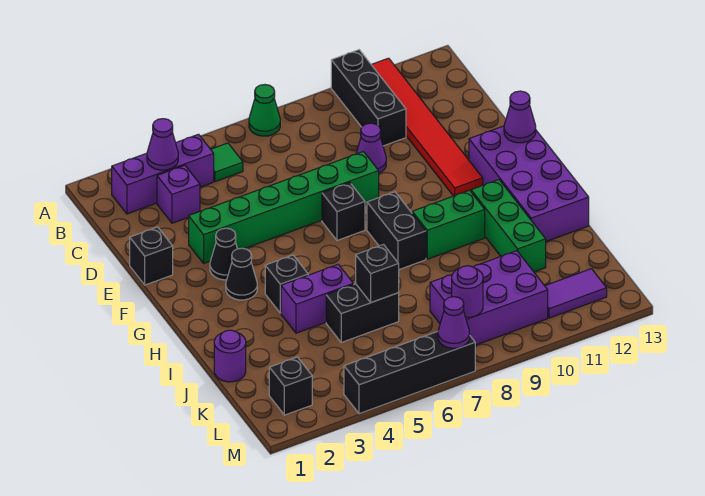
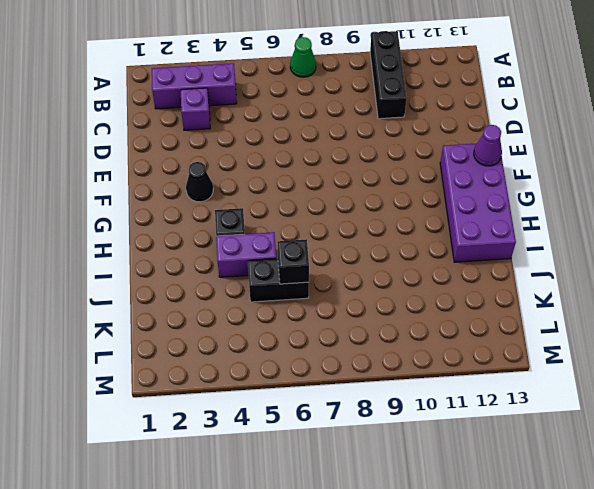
none -> red 1x6 tile [371,58,483,196]
none -> green 1x1 tile [211,143,243,182]
none -> purple 1x1 cone [356,123,386,173]

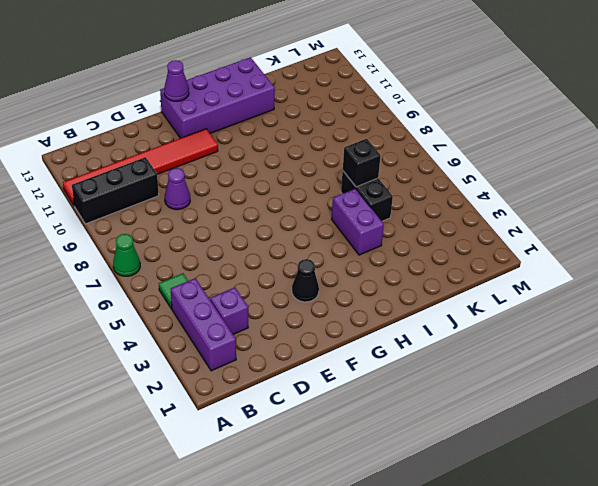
none -> black 1x1 brick [130,227,173,285]
none -> green 1x6 brick [189,152,379,263]
none -> black 1x1 brick [322,182,365,240]

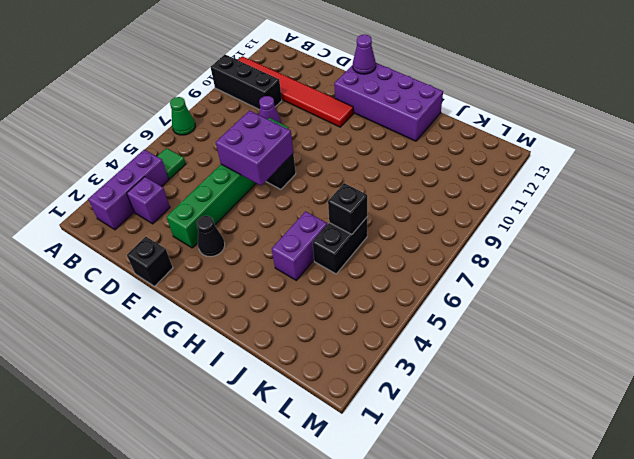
purple 2x2 brick [216,110,293,186] -> none
none -> black 1x1 cone [226,248,257,300]
none -> black 1x2 brick [367,192,426,270]
none -> black 1x1 brick [265,255,308,313]

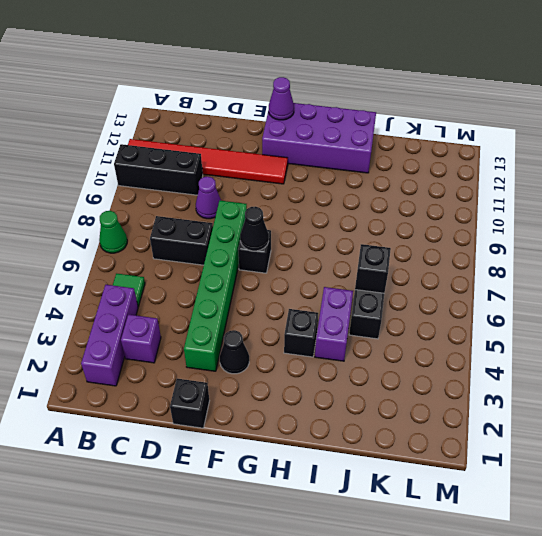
black 1x2 brick [150,216,213,265] -> black 1x2 brick moved to [367,192,426,270]
black 1x1 cone [240,206,269,251] -> black 1x1 cone moved to [226,248,257,300]
none -> green 1x2 brick [412,190,485,259]
none -> green 1x3 brick [471,180,546,272]
none -> purple 1x1 round brick [214,330,246,382]

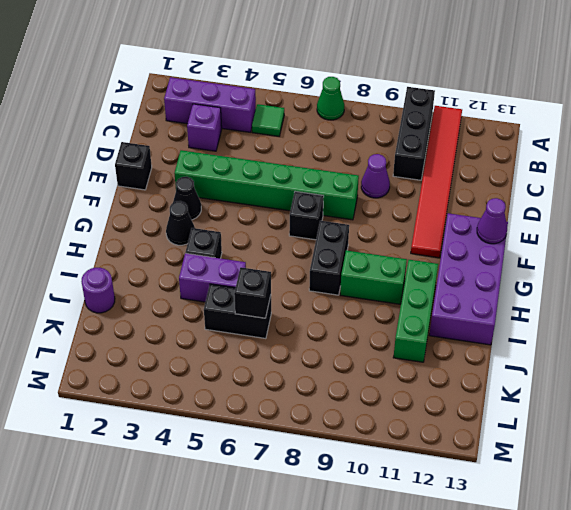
none -> purple 2x3 brick [430,251,548,345]
none -> black 1x1 brick [269,357,312,415]
none -> purple 1x2 tile [545,269,607,318]

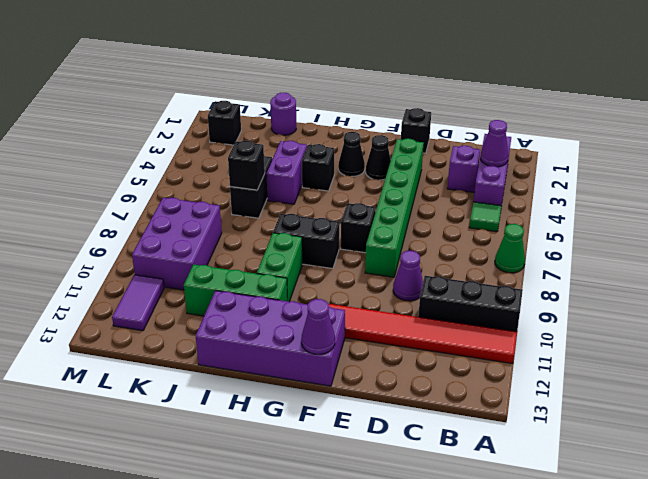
none -> black 1x4 brick [344,331,475,414]
none -> purple 1x1 round brick [452,266,483,317]
none -> purple 1x1 cone [438,297,470,348]

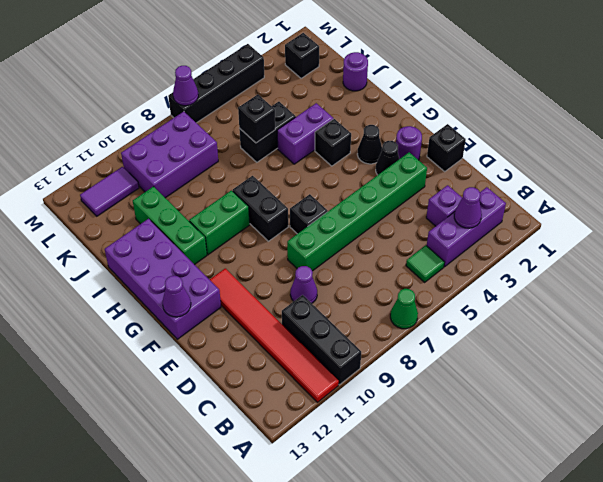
purple 1x1 round brick [396,126,422,160] -> purple 1x1 round brick moved to [452,266,483,317]

